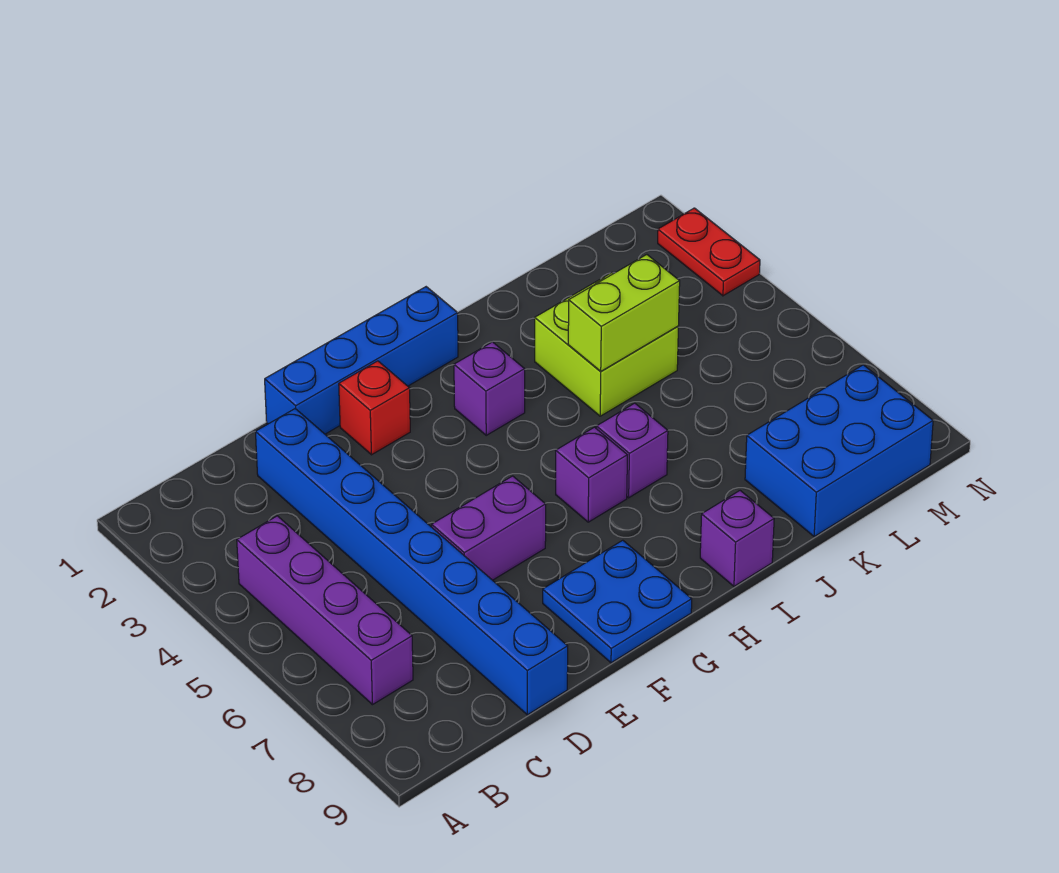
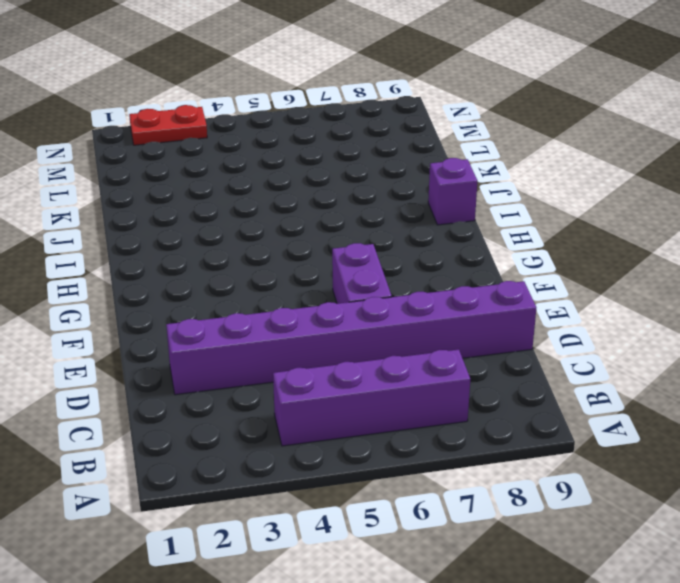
purple 1x8 brick [166,281,536,395] -> blue 1x8 brick [255,409,568,715]
none -> blue 1x4 brick [265,287,458,434]
none -> red 1x1 brick [339,361,410,455]
none -> blue 2x2 plate [543,540,692,663]

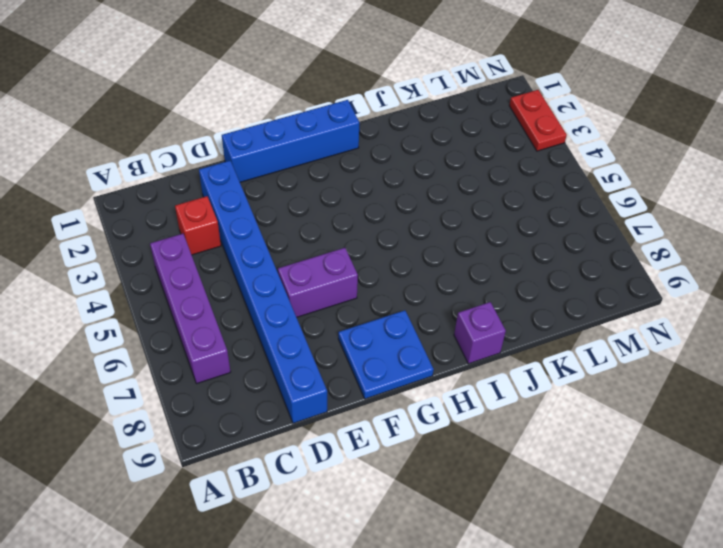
red 1x1 brick [175,196,221,255] -> red 1x1 brick moved to [339,361,410,455]
none -> purple 1x1 brick [454,342,525,435]
none -> purple 1x1 brick [556,427,627,522]
none -> purple 1x1 brick [596,403,668,498]

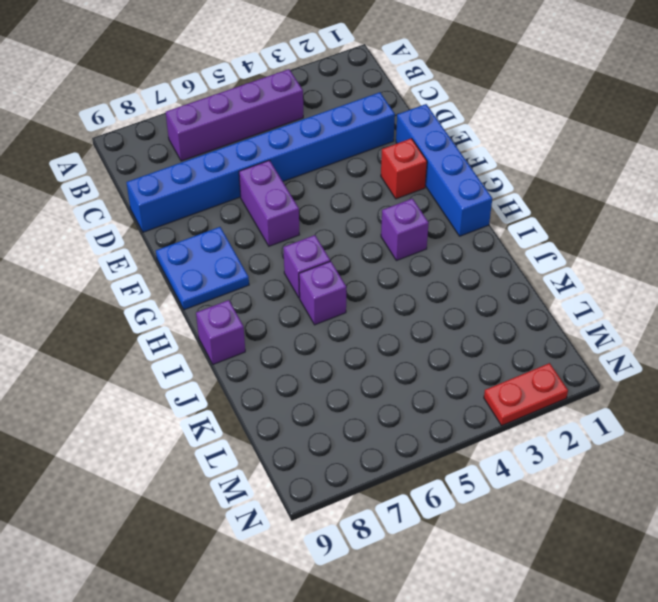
none -> lime 2x2 brick [535,273,678,416]
none -> blue 2x3 brick [745,365,933,537]
none -> lime 1x2 brick [568,255,680,371]

